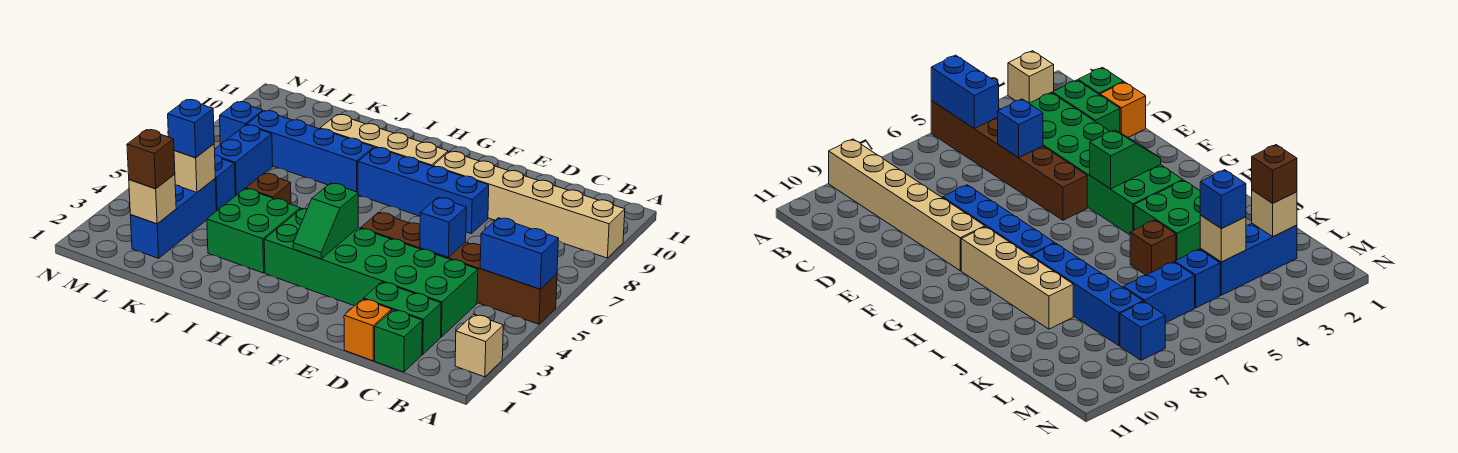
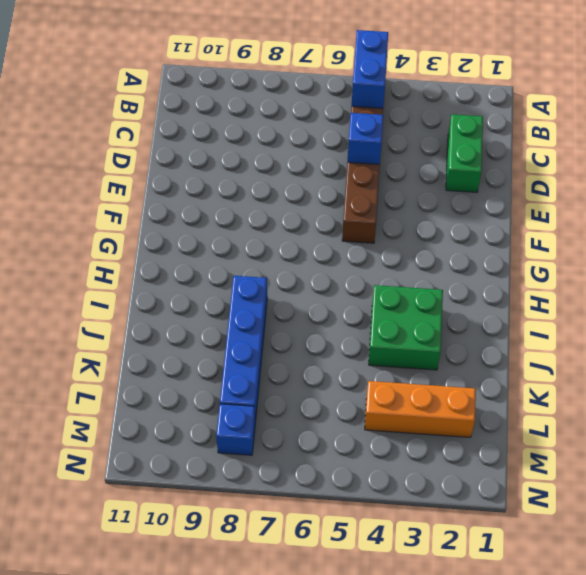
orange 1x3 brick [365,381,476,437] -> blue 1x3 brick [130,179,216,258]
none -> tan 1x1 brick [455,314,503,377]
none -> tan 1x6 brick [433,151,625,258]
none -> green 1x1 brick [375,310,422,372]

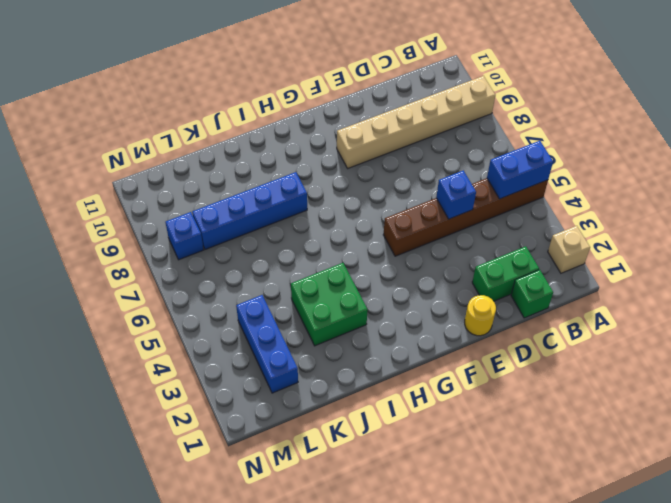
yellow 1x1 round brick [465,295,496,336] -> none
none -> green 2x6 brick [264,208,478,337]
none -> orange 1x1 brick [344,299,392,361]
none -> blue 1x4 brick [358,147,489,234]

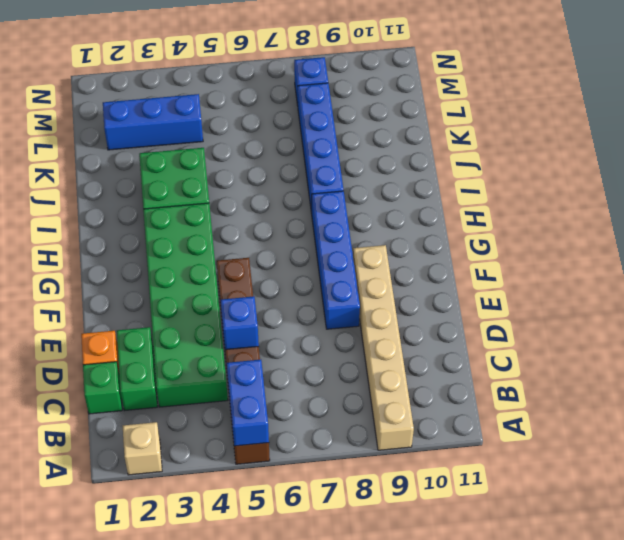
none -> tan 1x4 brick [320,115,448,166]
none -> brown 1x1 brick [246,173,291,204]
none -> blue 1x1 brick [215,155,235,211]

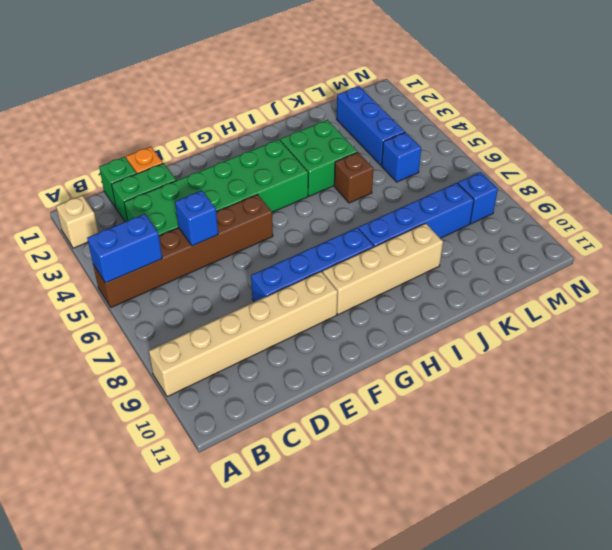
none -> blue 1x2 brick [215,125,273,196]
none -> green 1x2 slope [293,183,358,259]
none -> tan 1x1 brick [129,174,176,224]

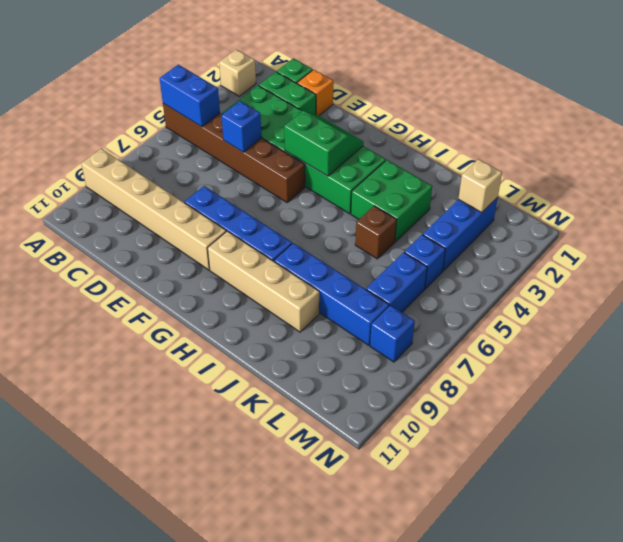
green 2x2 slope [284,111,364,176] -> green 1x2 slope [293,183,358,259]
none -> tan 1x1 brick [174,144,215,192]
none -> brown 1x1 brick [127,130,175,189]
none -> blue 1x1 brick [168,100,214,158]

